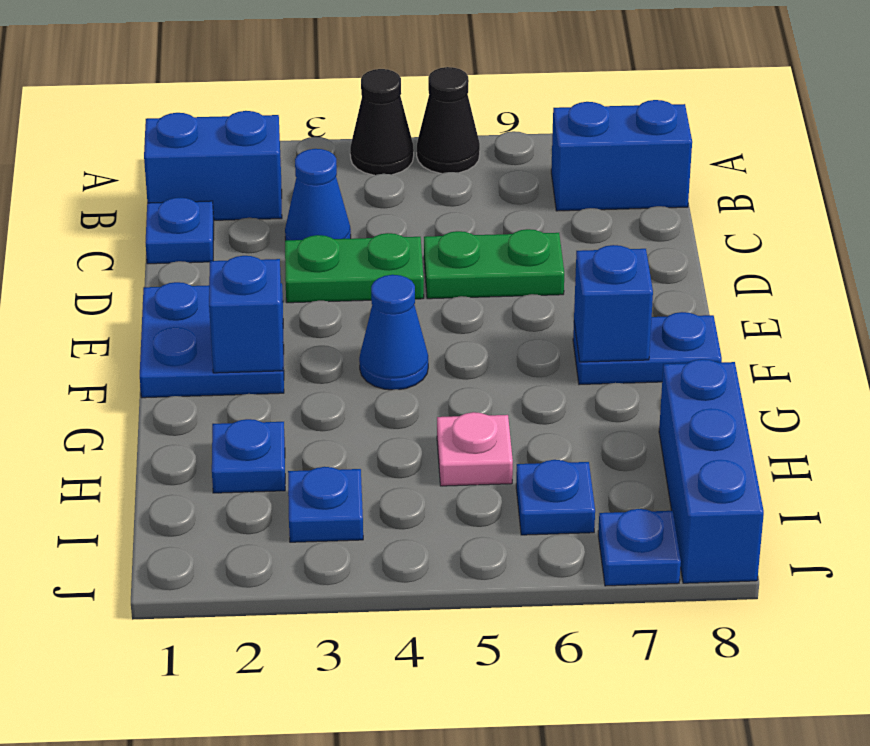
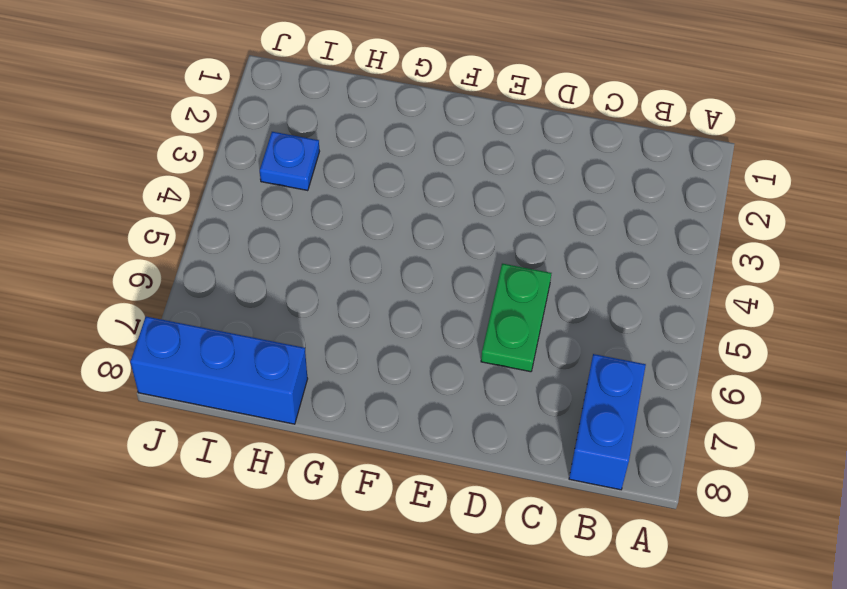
none -> black 1x1 cone [350,69,414,175]
none -> black 1x1 cone [417,67,480,173]
none -> blue 1x2 brick [144,111,282,220]

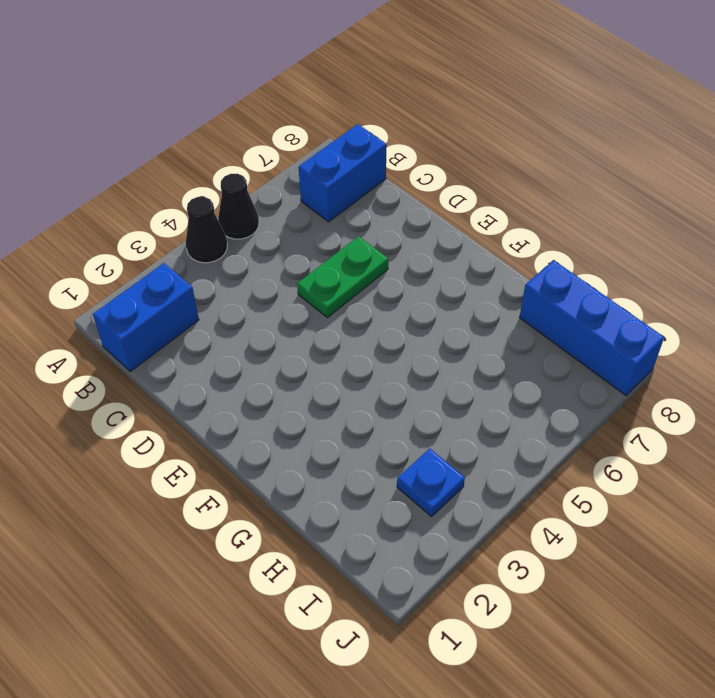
none -> blue 1x1 plate [146,198,214,264]
none -> blue 1x1 cone [285,149,351,240]
none -> green 1x2 plate [285,233,424,303]

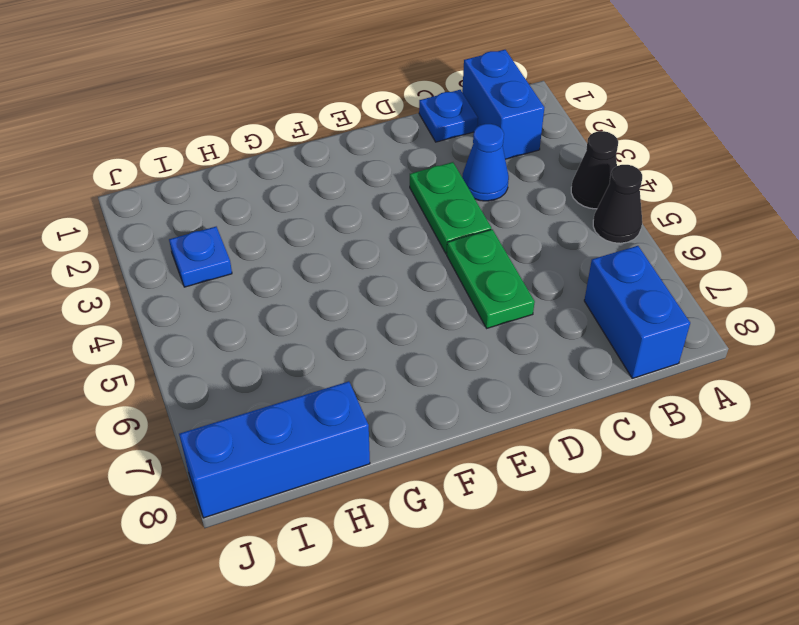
none -> blue 2x2 plate [140,282,284,398]
none -> blue 1x1 cone [359,275,428,390]
none -> blue 1x2 plate [573,312,722,385]

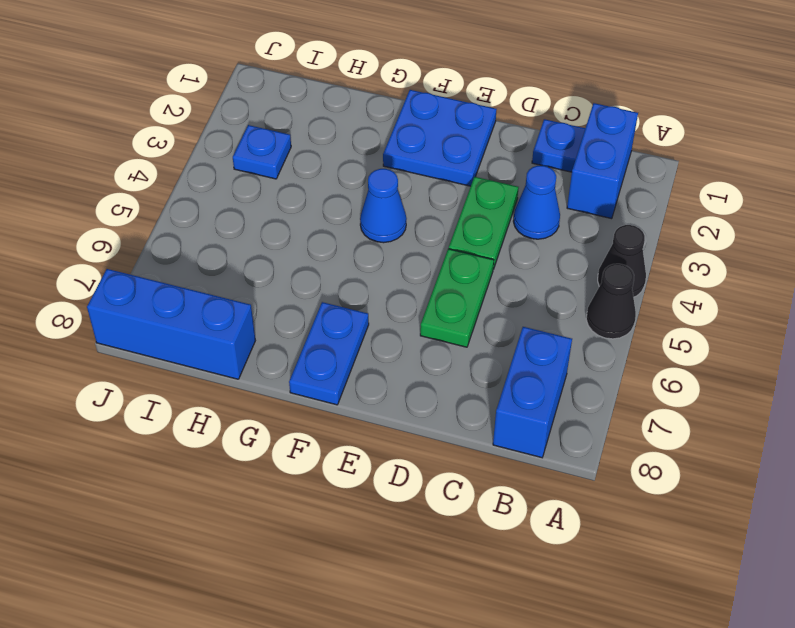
none -> blue 1x1 plate [212,419,285,493]
none -> pink 1x1 plate [437,412,513,486]
none -> blue 1x1 plate [516,460,595,535]

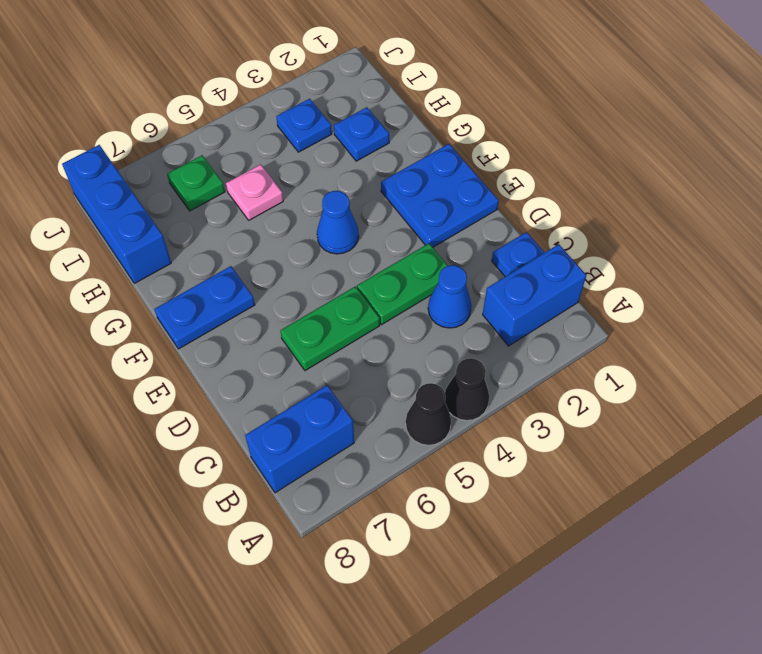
green 1x1 plate [167,155,225,211] -> blue 1x1 plate [516,460,595,535]
none -> blue 1x1 plate [598,509,681,586]
none -> blue 1x1 brick [209,256,283,373]
none -> blue 1x1 brick [574,245,653,362]

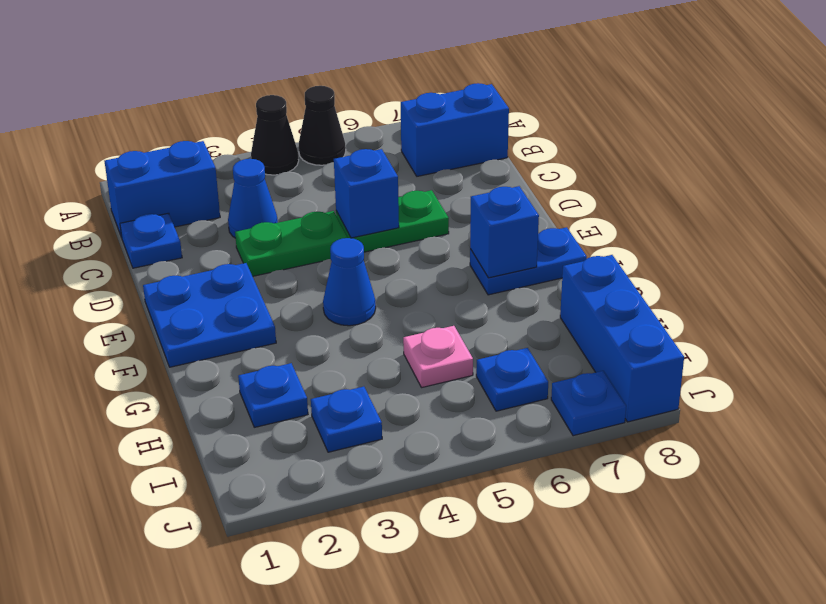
blue 1x1 brick [334,149,399,238] -> blue 1x1 brick moved to [209,256,283,373]

